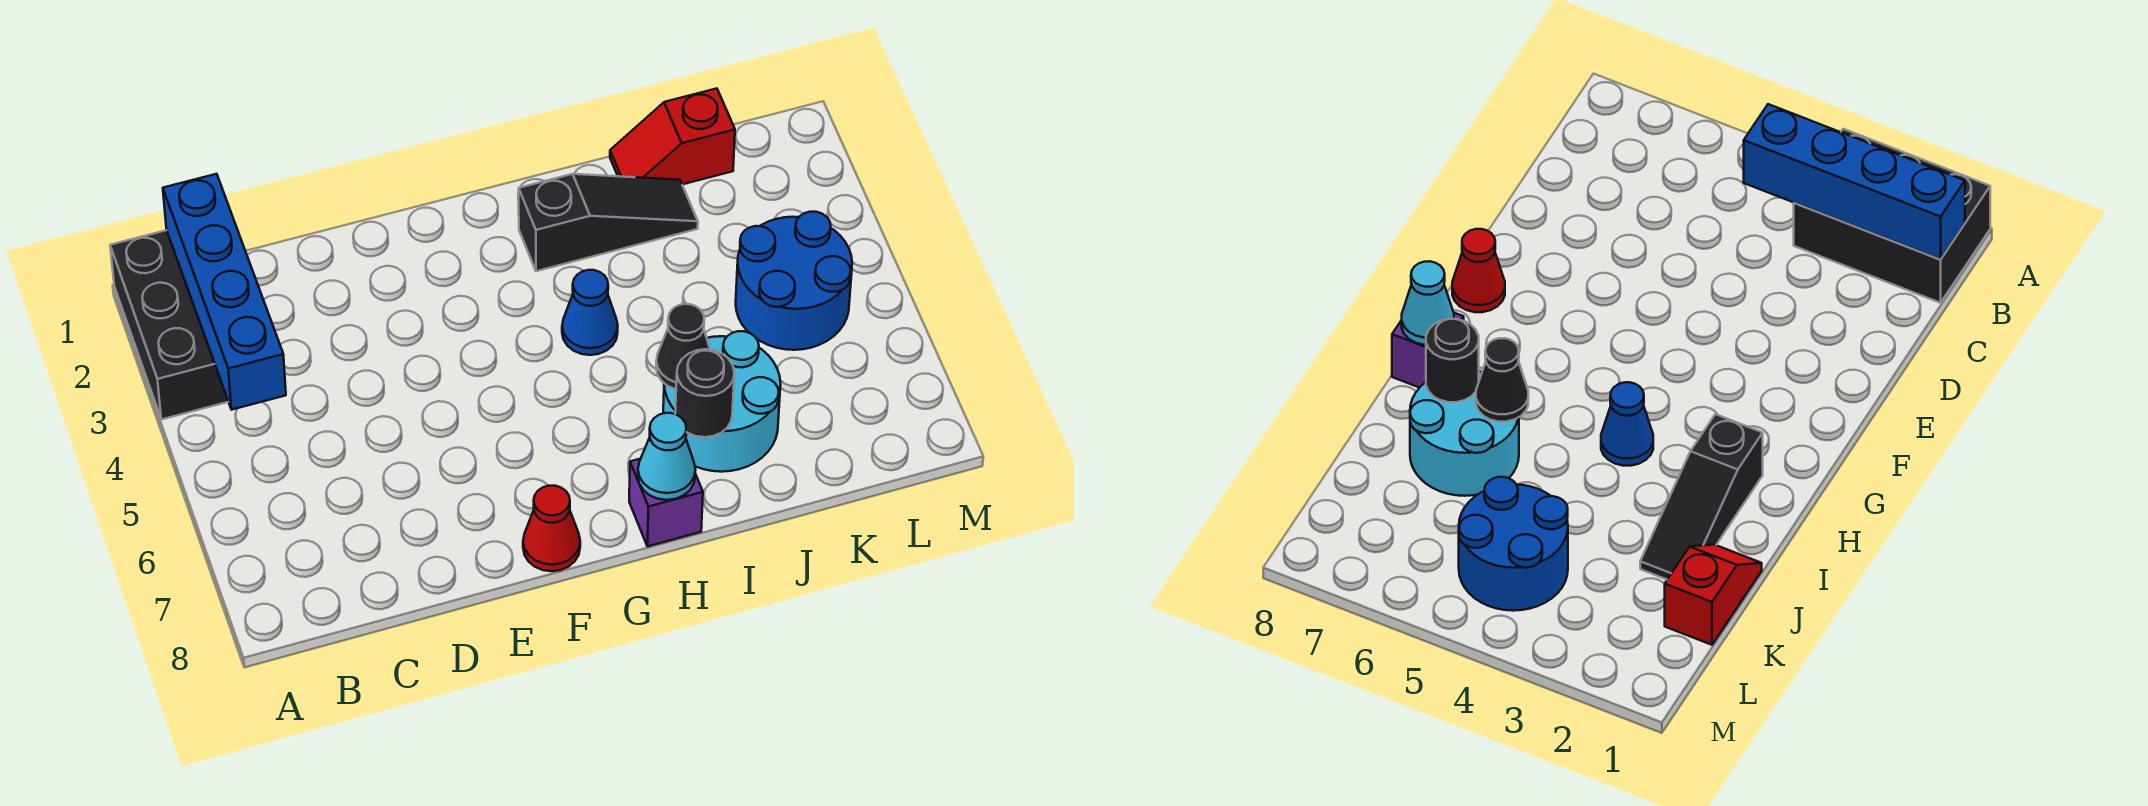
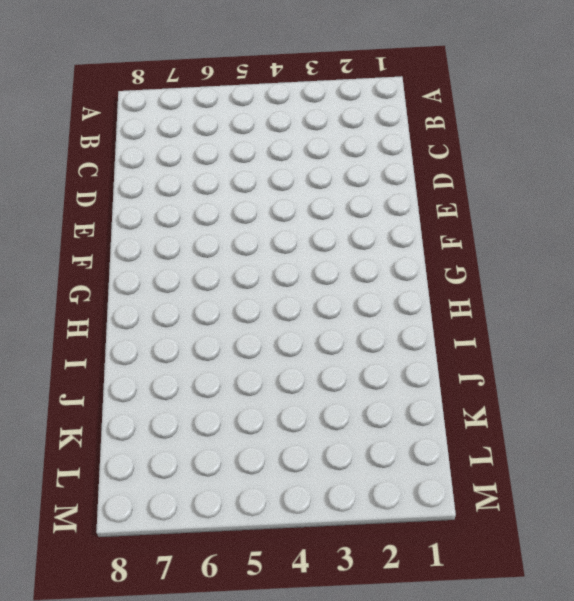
none -> black 2x3 brick [110,230,228,419]
none -> red 1x1 cone [523,486,580,571]
none -> black 1x3 slope [519,174,698,271]

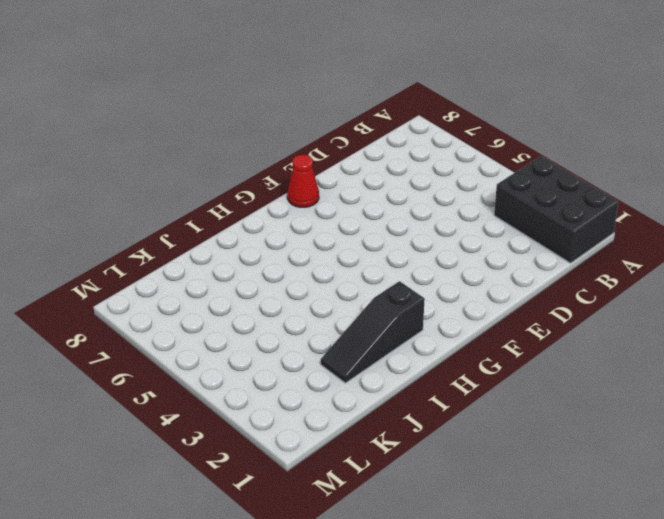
none -> blue 1x1 cone [562,270,618,355]
none -> purple 1x1 brick [629,459,703,546]
none -> cyan 2x2 round brick [663,331,781,472]

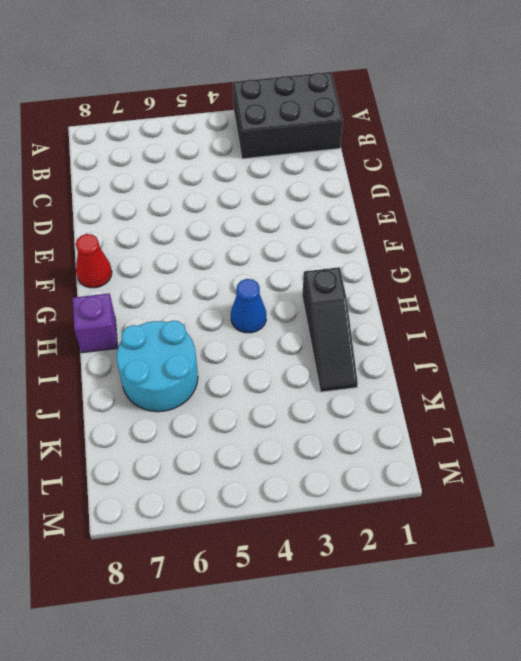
none -> red 1x2 slope [610,89,735,184]
none -> blue 2x2 round brick [736,212,852,350]
none -> blue 1x4 brick [163,174,286,410]

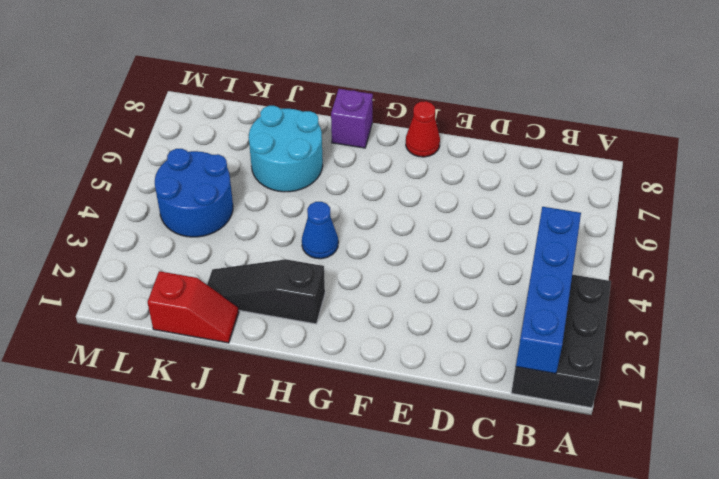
none -> cyan 1x1 cone [638,413,696,500]
none -> black 1x1 cone [656,304,710,389]
none -> black 1x1 round brick [675,349,734,437]

